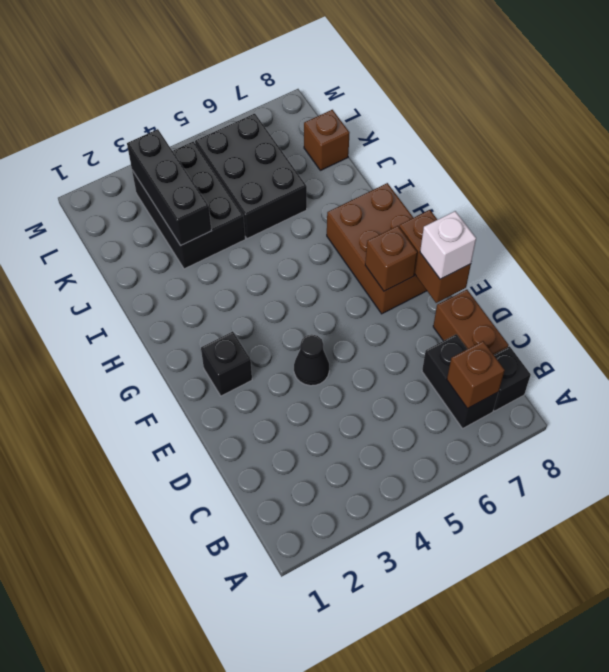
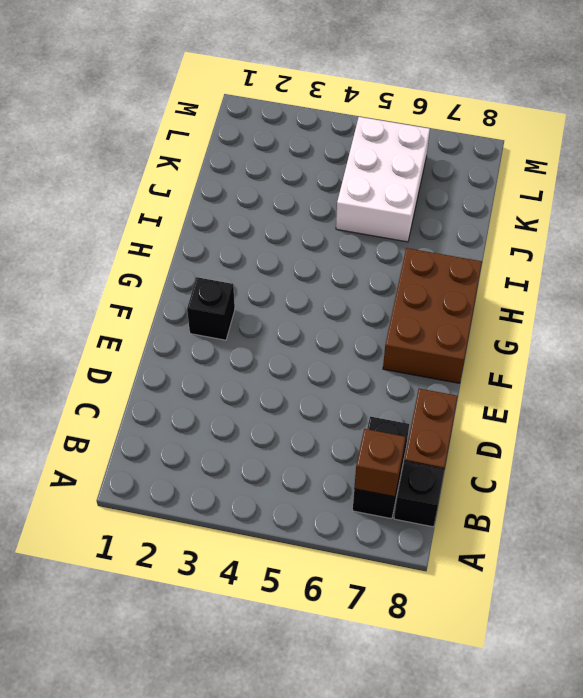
white 2x3 brick [336,117,430,242] -> black 2x3 brick [195,114,307,239]
none -> black 1x1 cone [294,335,329,386]
none -> black 2x3 brick [132,141,245,269]
none -> brown 1x1 brick [304,110,350,170]

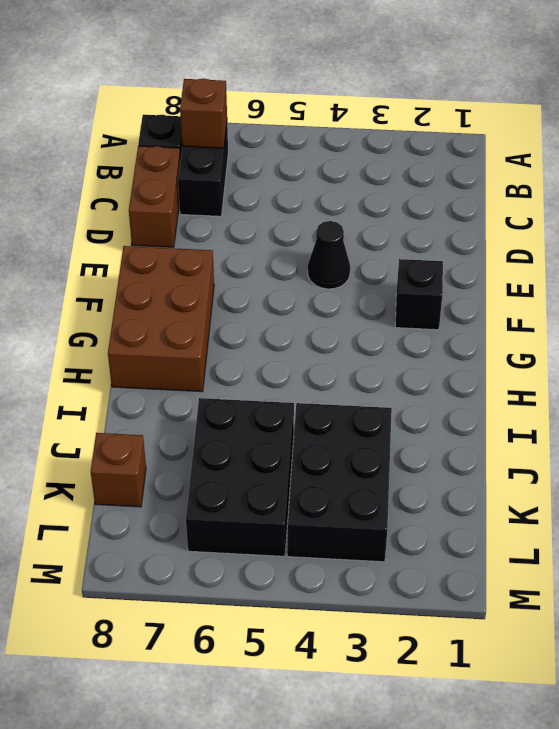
none -> brown 1x2 brick [399,210,471,303]
none -> brown 1x1 brick [365,226,417,291]
none -> black 1x3 brick [127,129,211,245]

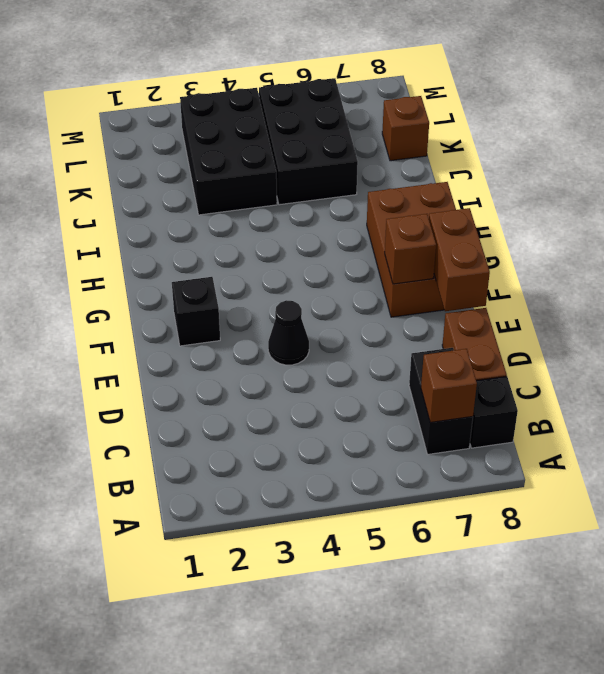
none -> black 1x3 brick [127,129,211,245]
none -> white 1x1 brick [420,211,476,279]

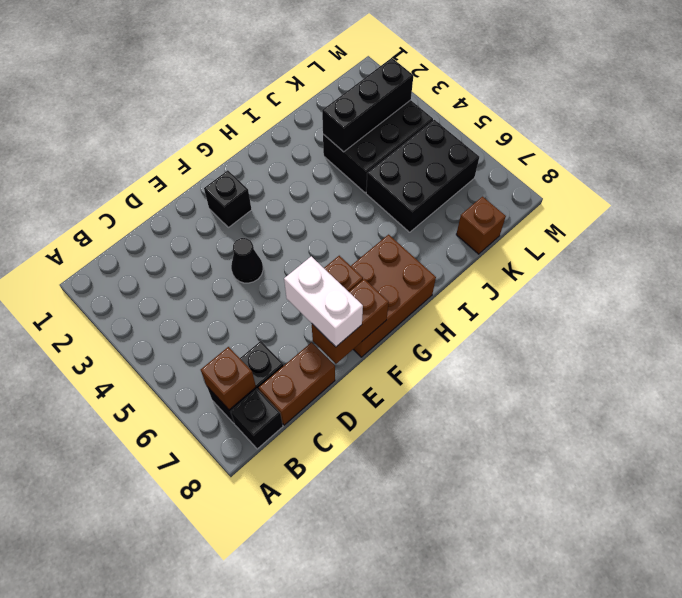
white 1x2 brick [284,256,363,347] -> white 1x1 brick [420,211,476,279]

